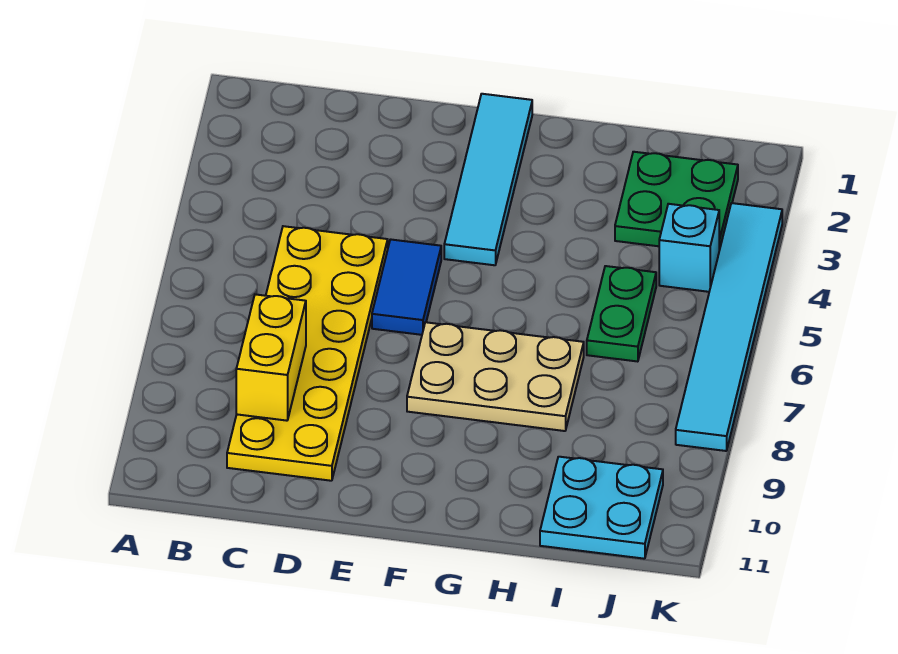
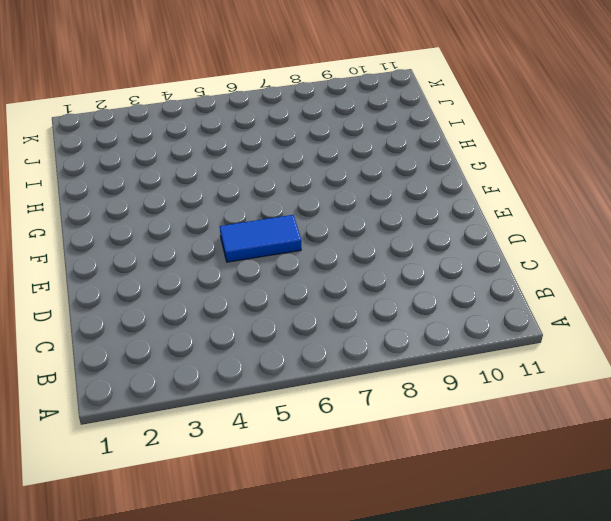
none -> yellow 2x6 plate [227,226,388,481]
none -> cyan 1x4 tile [444,94,532,265]

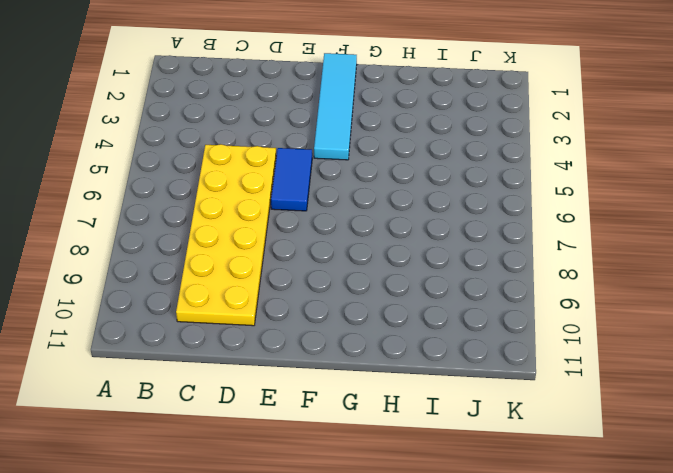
none -> tan 2x3 plate [407,322,584,431]
none -> green 2x2 plate [615,152,738,250]

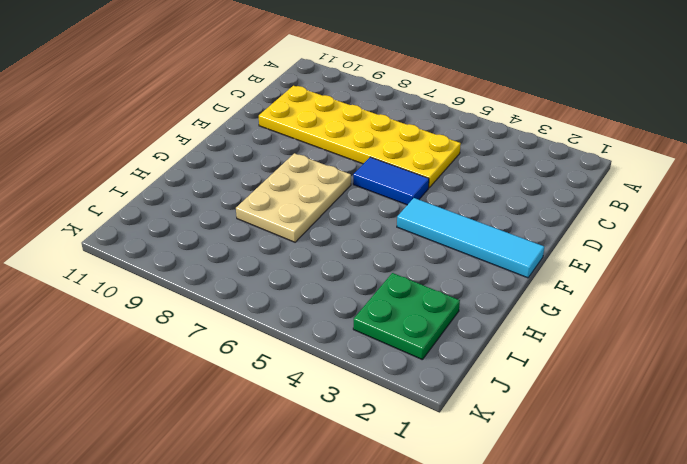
none -> green 1x2 plate [587,266,656,362]
none -> cyan 2x2 plate [540,457,663,559]

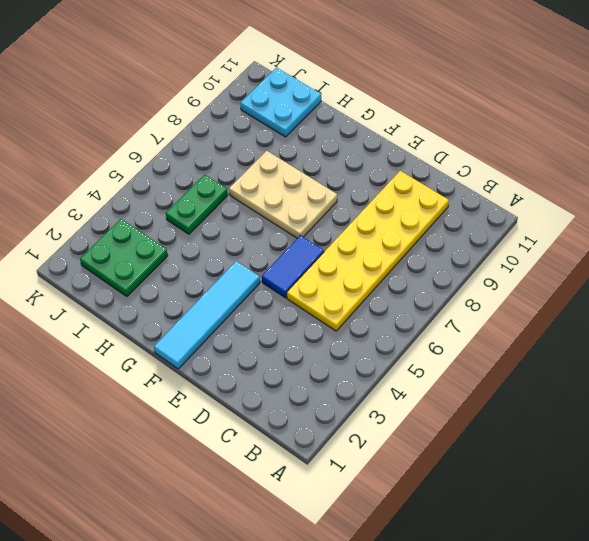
none -> cyan 1x1 brick [659,204,719,292]
none -> cyan 1x6 tile [676,203,782,451]

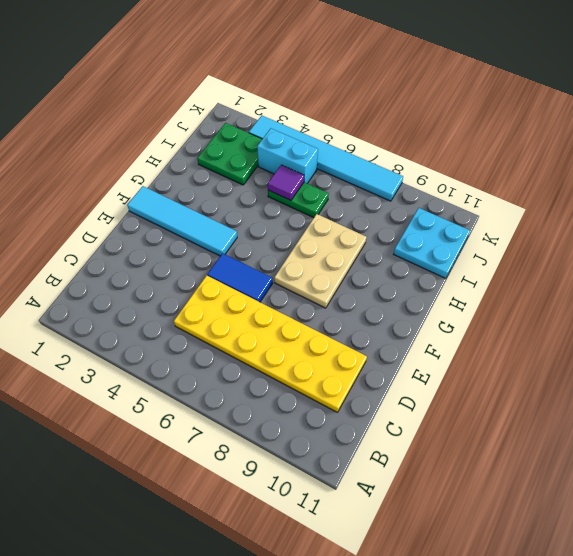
purple 1x1 tile [268,165,304,200] -> none
cyan 1x2 brick [257,129,318,183] -> cyan 1x1 brick [659,204,719,292]
none -> yellow 1x2 brick [236,294,306,421]

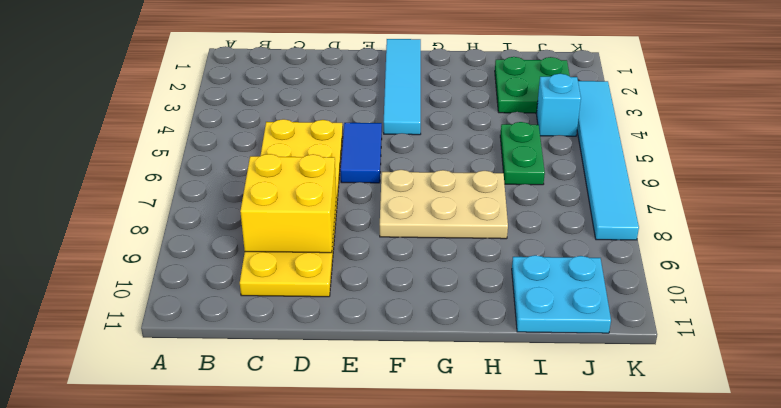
yellow 2x2 brick [240,154,336,253] -> yellow 1x2 brick [236,294,306,421]

